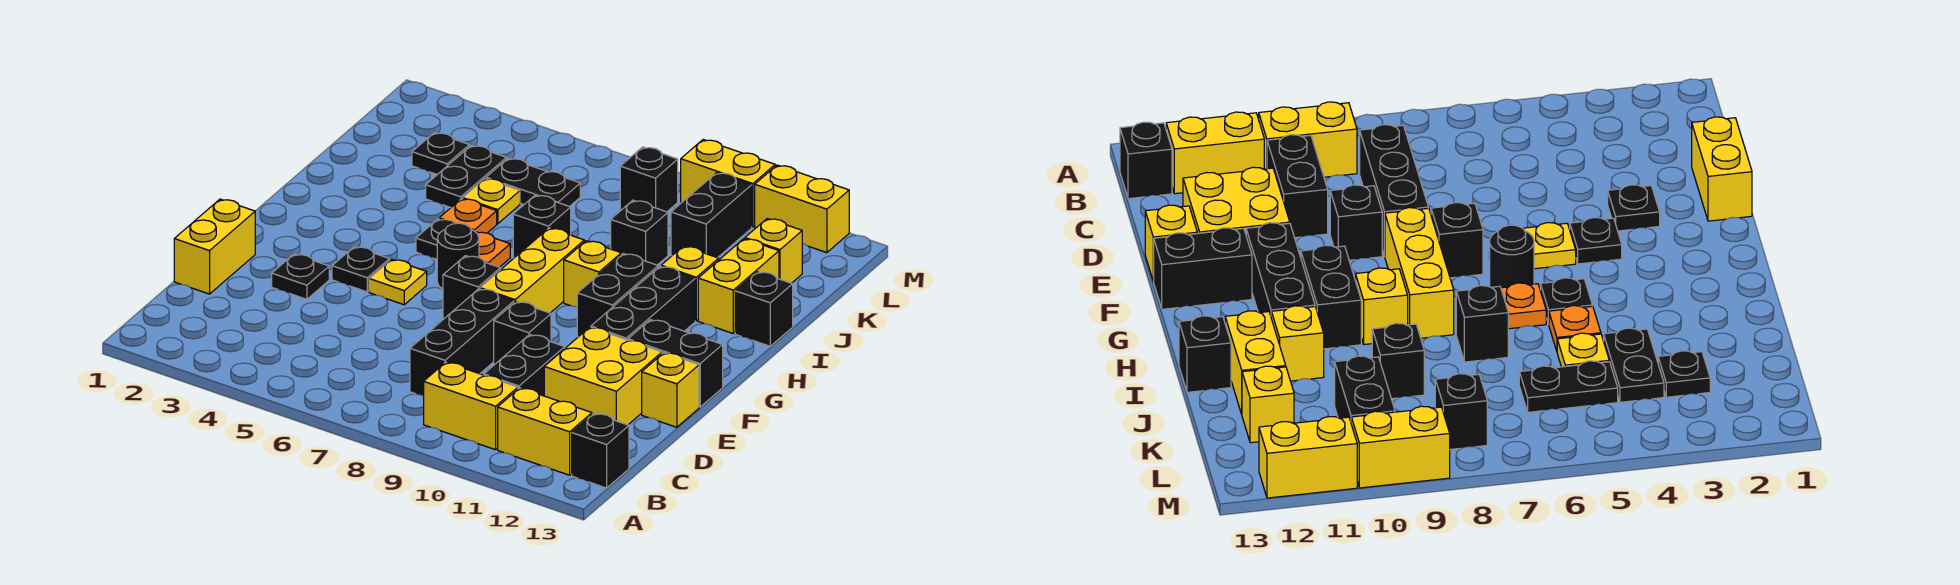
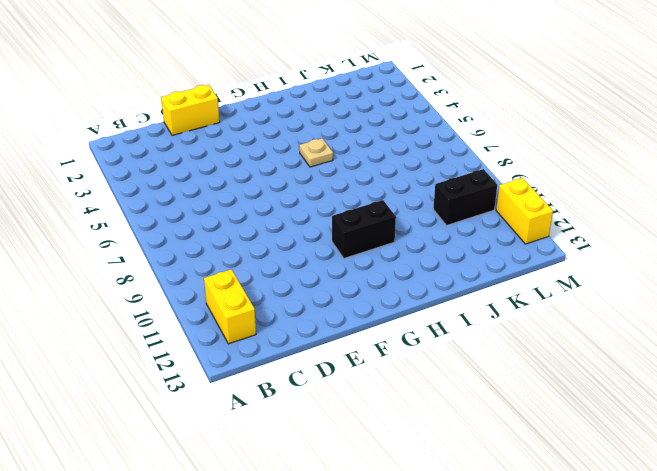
tan 1x1 plate [299,138,333,167] -> black 1x1 plate [416,219,456,259]
none -> yellow 1x2 brick [424,362,518,450]
none -> black 1x1 brick [572,413,629,488]
none -> black 1x3 brick [410,289,514,396]
none -> black 1x2 brick [484,334,565,396]

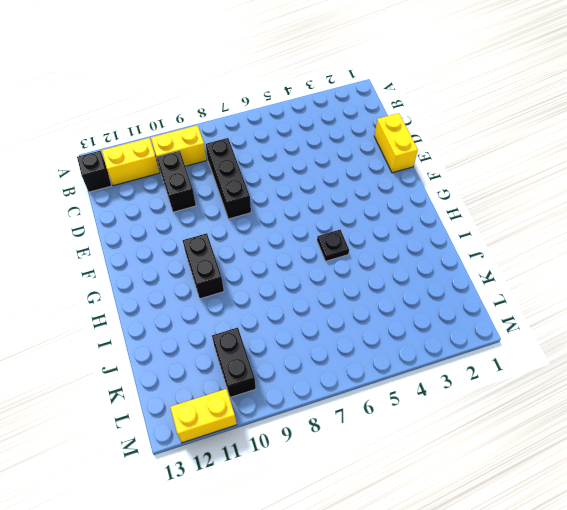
none -> yellow 2x2 brick [544,327,662,425]
none -> black 1x1 plate [272,254,329,299]
none -> black 1x1 brick [494,302,551,364]
none -> yellow 1x1 brick [642,353,699,427]

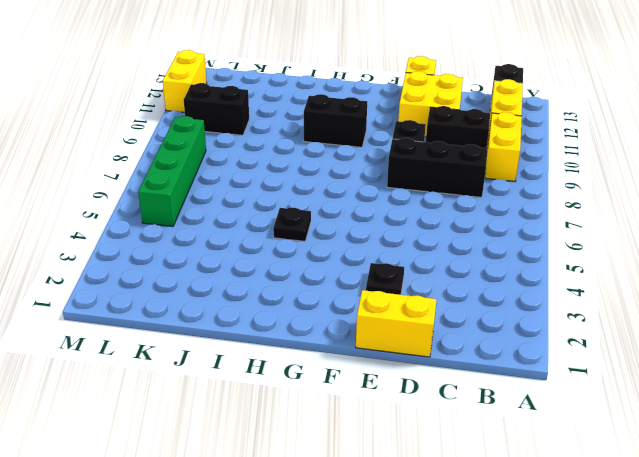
green 1x4 brick [138,116,206,226] -> black 1x1 brick [620,147,678,212]
none -> black 1x1 plate [332,247,390,292]
none -> yellow 1x1 plate [369,259,427,305]
none -> black 1x1 brick [443,256,501,318]
none -> yellow 1x3 brick [480,228,584,313]

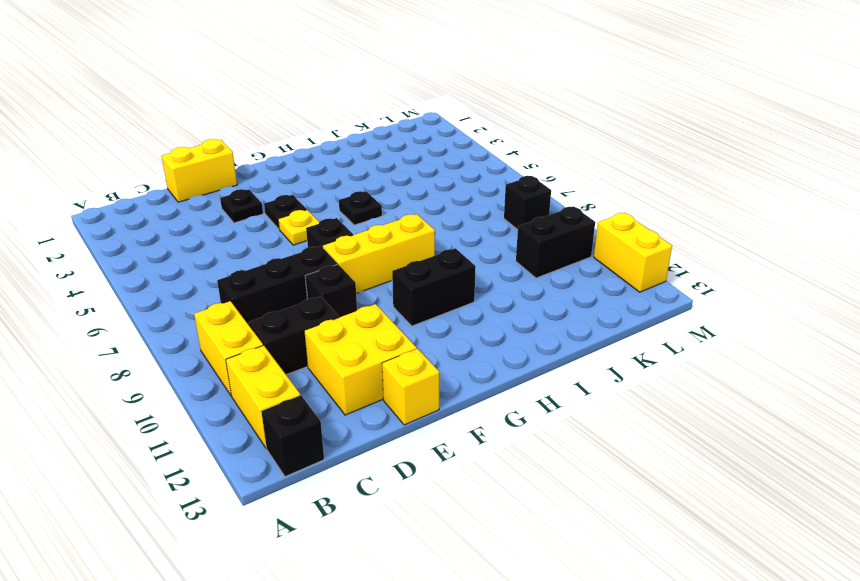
none -> black 1x3 brick [591,266,695,340]
none -> black 1x2 brick [628,320,723,407]
none -> black 1x1 round brick [437,223,479,289]
none -> orange 1x1 plate [476,232,510,267]

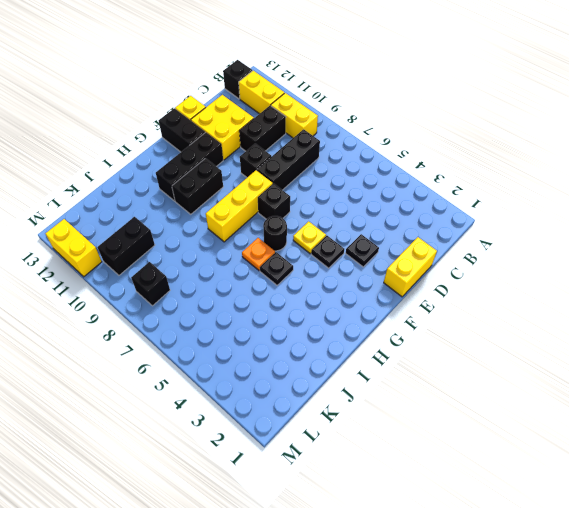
none -> yellow 1x1 brick [564,241,621,307]
none -> orange 1x1 plate [439,199,497,233]
none -> black 1x1 brick [513,195,571,258]
none -> yellow 1x1 brick [661,246,719,321]

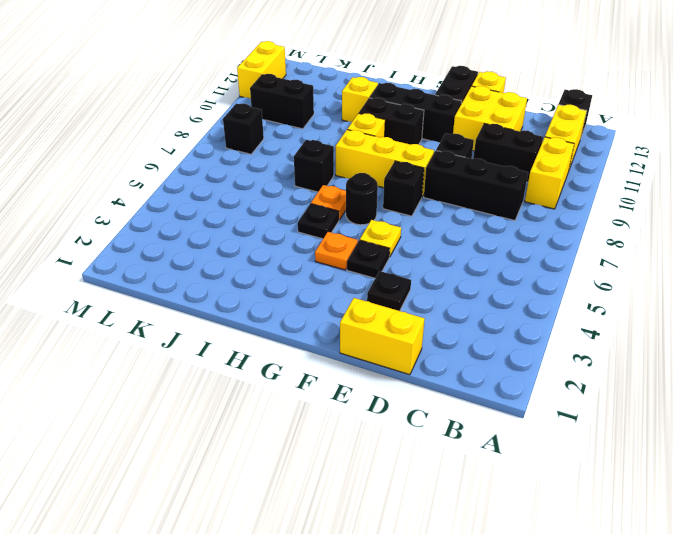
orange 1x1 plate [315,232,358,270] -> orange 1x1 plate moved to [439,199,497,233]
none -> yellow 1x2 brick [698,239,779,333]
none -> black 1x1 brick [735,272,793,346]
none -> black 1x2 plate [426,145,506,208]
none -> yellow 1x1 plate [463,178,520,224]

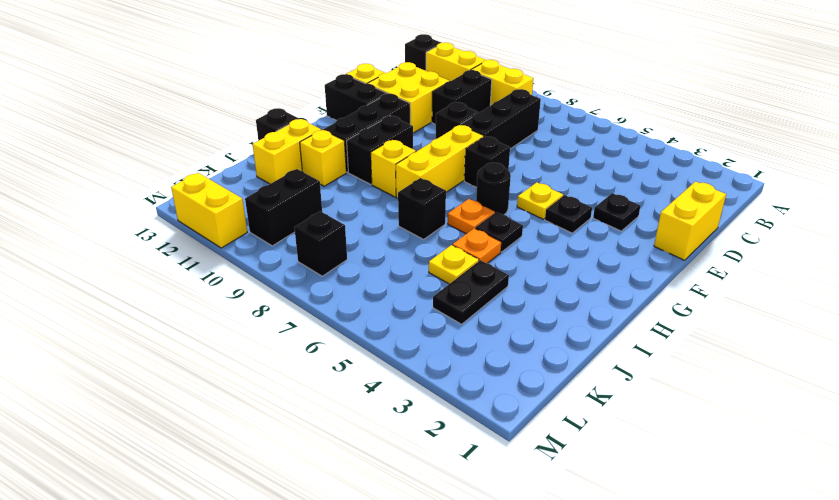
none -> black 1x1 brick [611,200,668,265]
none -> black 1x1 plate [412,133,469,174]
none -> black 1x2 plate [486,158,580,207]
none -> yellow 1x1 brick [745,218,802,283]

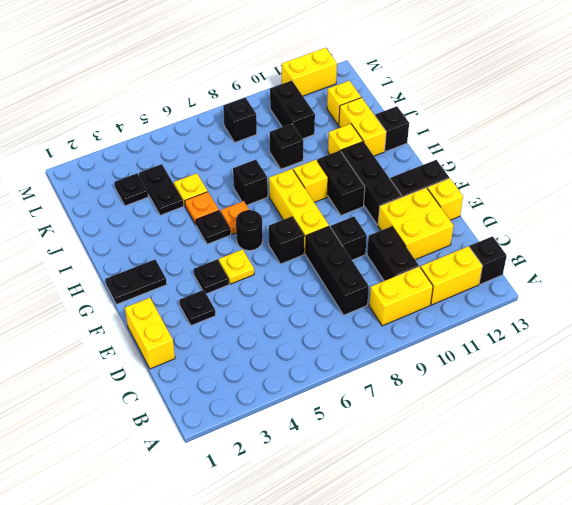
black 1x2 plate [105,260,167,305] -> black 1x2 plate moved to [486,158,580,207]
none -> yellow 1x2 brick [681,140,775,227]

